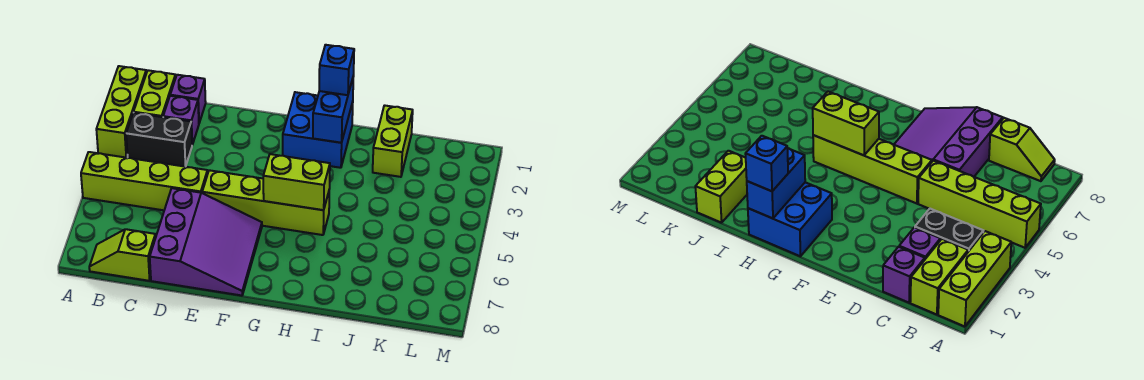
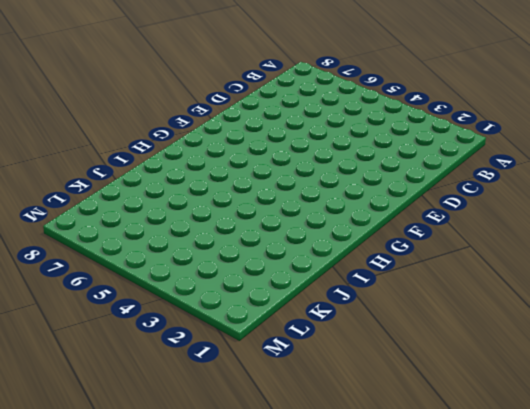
none -> lime 1x3 brick [96,66,146,158]
none -> lime 1x4 brick [81,152,208,210]
none -> lime 1x2 brick [134,70,176,117]

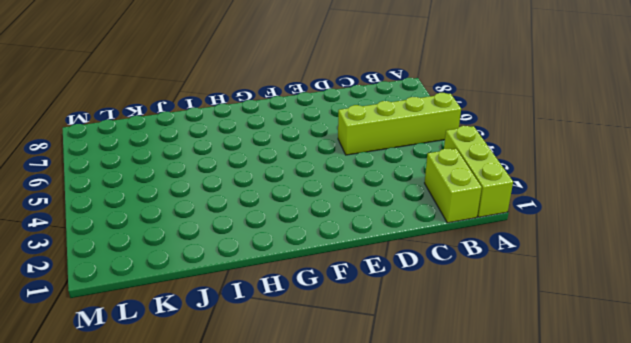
none -> black 1x2 brick [126,113,192,167]
none -> lime 1x2 slope [89,229,156,281]
none -> purple 1x1 brick [170,75,206,123]

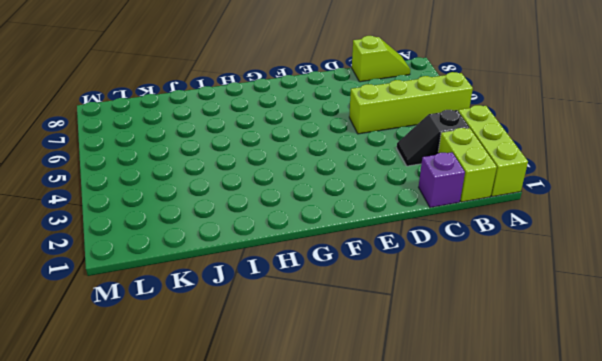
black 1x2 slope [397,110,469,166] -> black 1x2 brick [126,113,192,167]
none -> purple 1x1 brick [163,96,199,145]
none -> purple 3x3 slope [150,188,262,296]
none -> lime 1x4 brick [202,170,329,235]

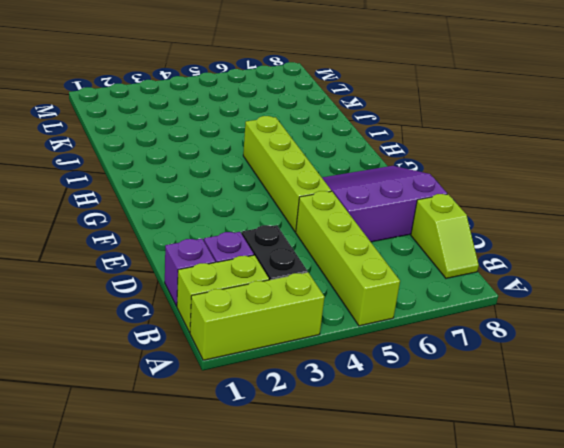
none -> blue 2x2 brick [283,92,353,168]
none -> lime 1x2 brick [373,105,413,177]
none -> lime 1x2 brick [263,154,330,210]

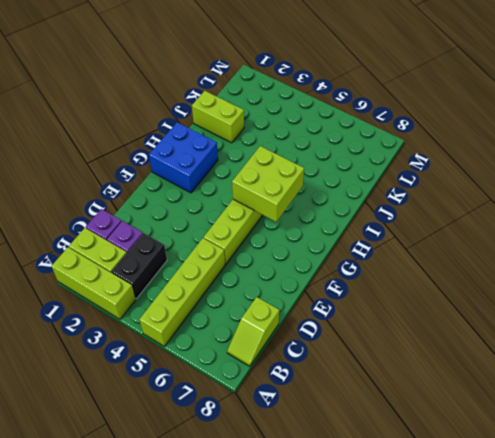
lime 2x2 brick [232,146,304,222] -> lime 1x2 brick [263,154,330,210]
none -> purple 3x3 slope [150,188,262,296]
none -> blue 1x2 brick [313,76,354,143]
none -> blue 1x1 brick [319,45,354,95]

